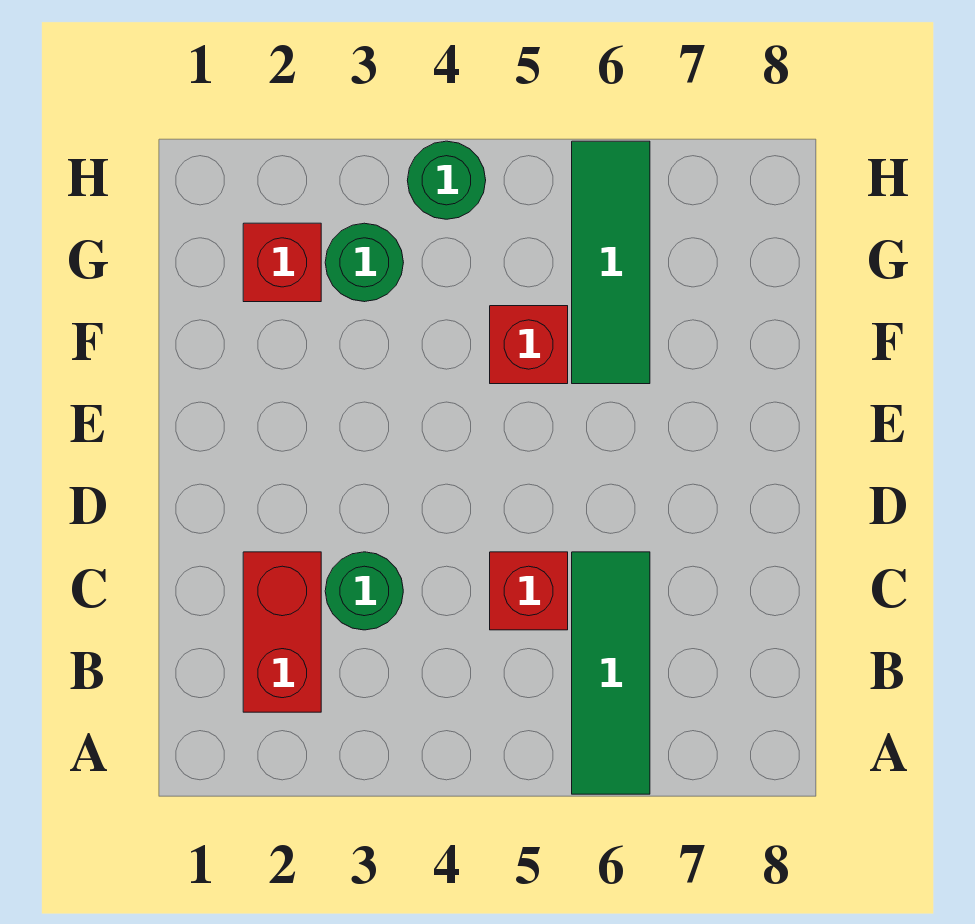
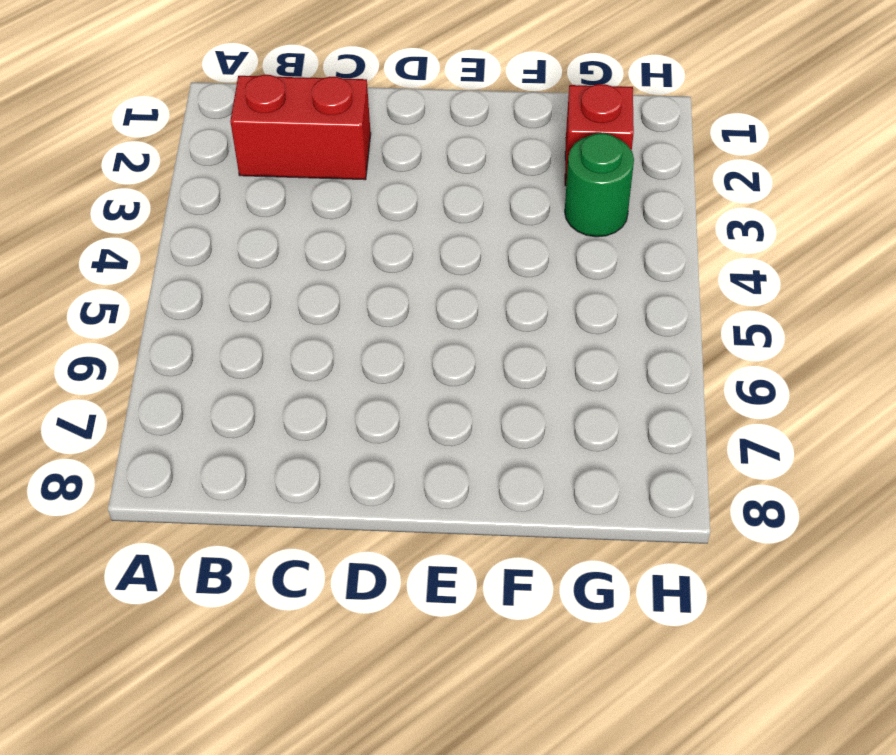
none -> green 1x3 tile [572,552,650,794]
none -> green 1x1 round brick [325,552,403,630]

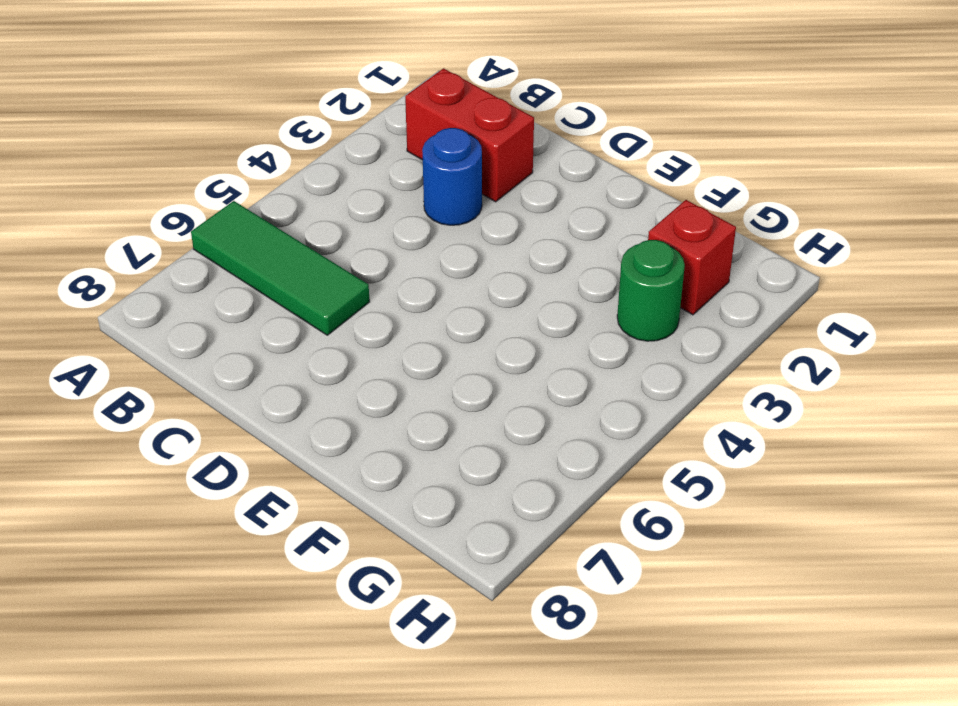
blue 1x1 round brick [422,128,482,225] -> green 1x1 round brick [325,552,403,630]
none -> red 1x1 brick [490,552,568,630]
none -> red 1x1 brick [490,306,568,384]

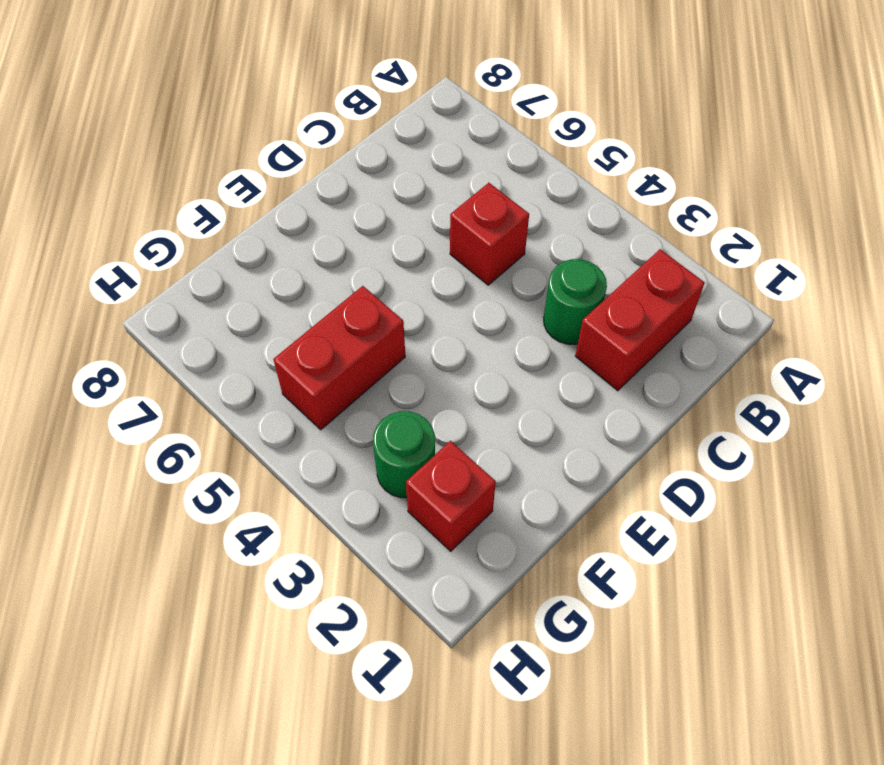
red 1x2 brick [273,286,405,430] -> red 1x1 brick [490,306,568,384]
none -> green 1x3 tile [572,552,650,794]
none -> green 1x3 tile [572,141,650,384]

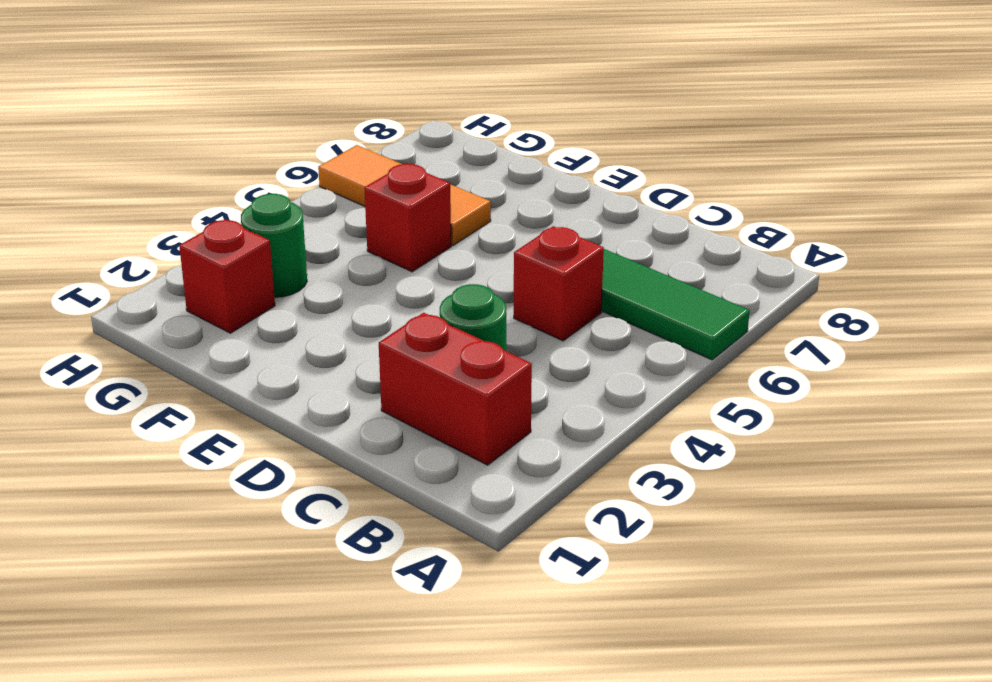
orange 1x3 tile [318,145,491,245] -> green 1x3 tile [572,141,650,384]
none -> green 1x1 round brick [407,141,486,219]

